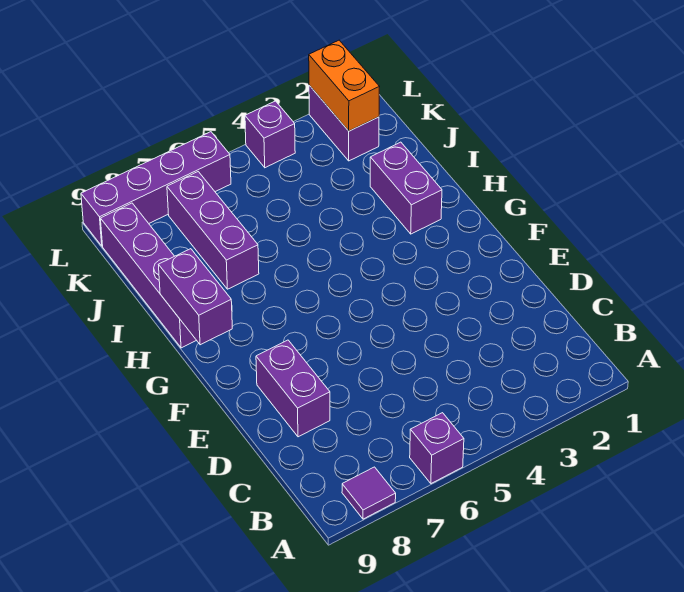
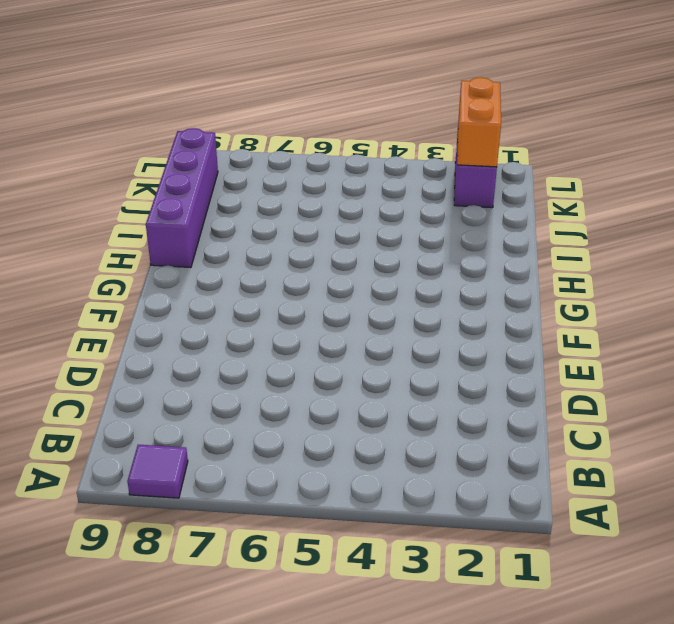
none -> purple 1x1 brick [410,413,464,484]
none -> purple 1x2 brick [256,340,330,437]

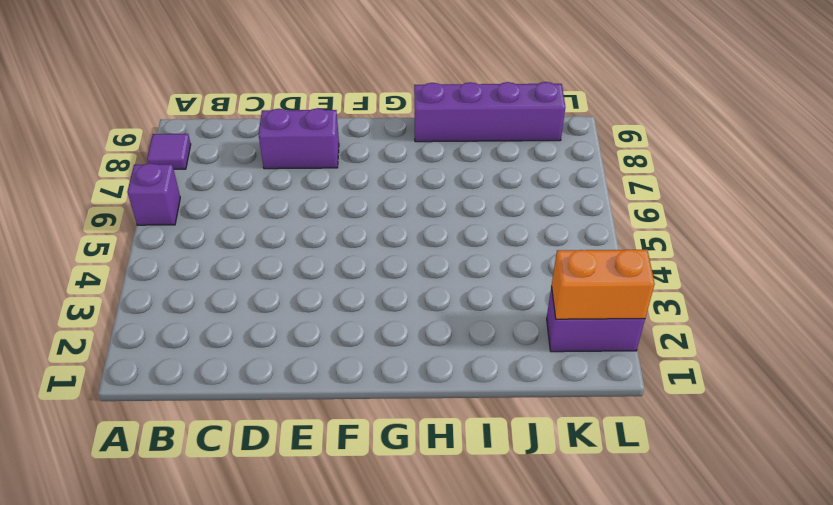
none -> purple 1x2 brick [370,142,442,234]
none -> purple 1x3 brick [167,172,259,289]

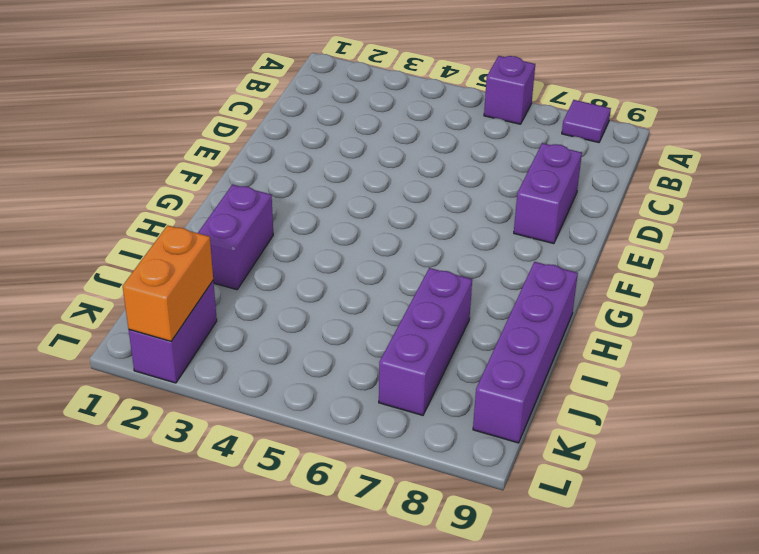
none -> purple 1x1 brick [245,101,295,168]
none -> purple 1x4 brick [81,132,231,246]

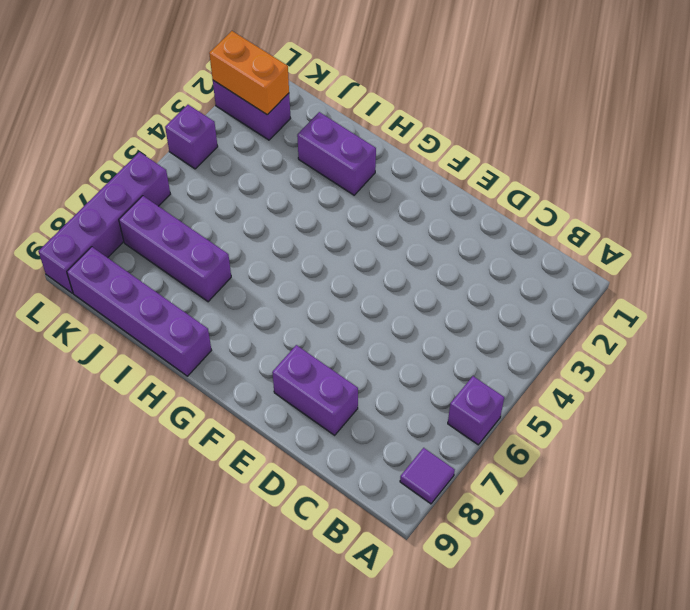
none -> purple 1x2 brick [159,249,232,345]

